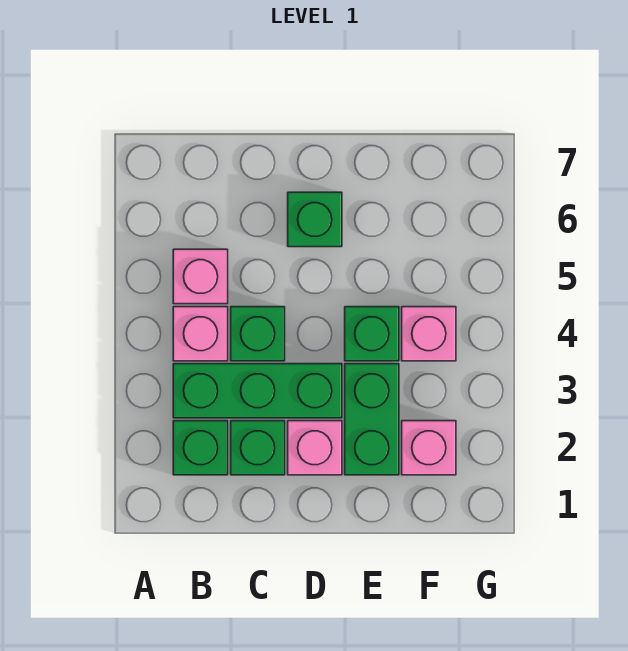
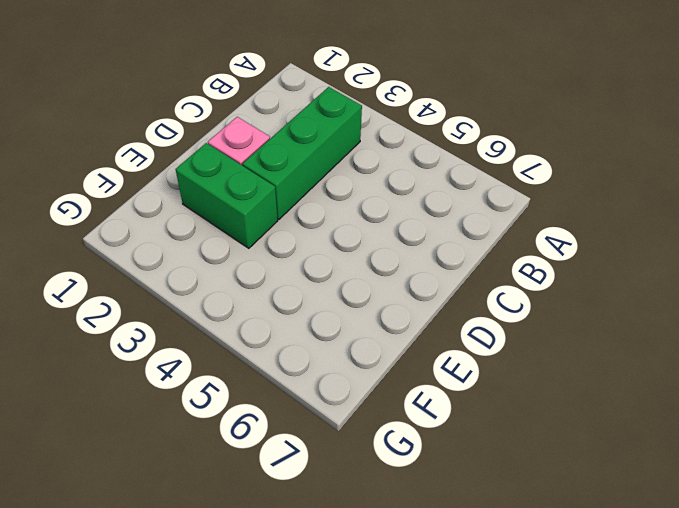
none -> green 1x1 brick [173,421,228,475]
none -> pink 1x1 brick [173,307,228,361]
none -> pink 1x1 brick [173,249,228,304]

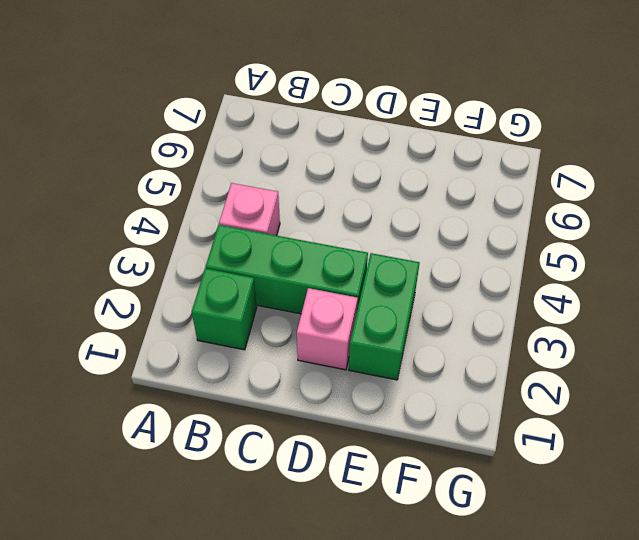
none -> pink 1x1 brick [173,249,228,304]
none -> green 1x1 brick [231,421,285,475]
none -> green 1x1 brick [231,307,285,361]

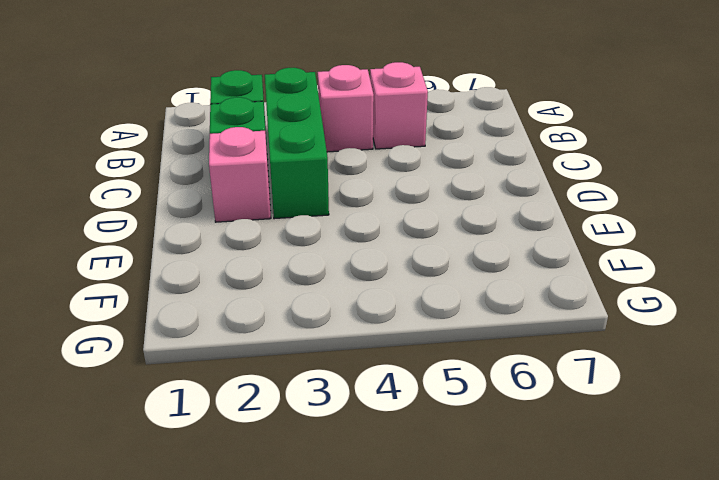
none -> green 1x1 brick [231,307,285,361]
none -> green 1x1 brick [288,192,342,247]
none -> green 1x2 brick [345,364,399,475]

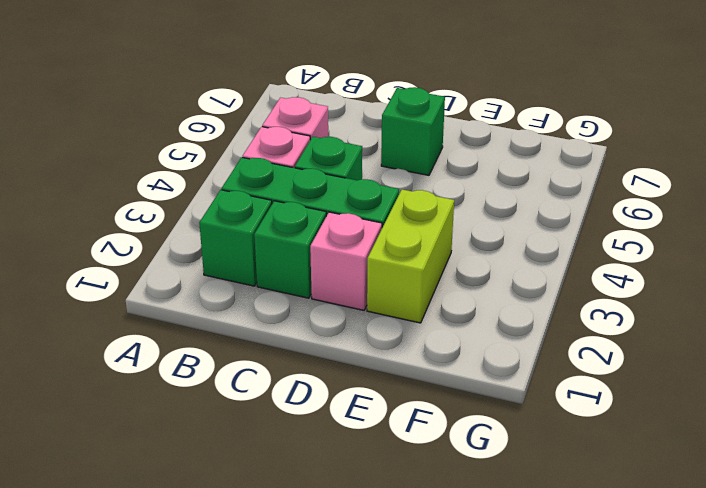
lime 1x2 brick [367,189,454,323] -> green 1x2 brick [345,364,399,475]
none -> green 1x1 brick [345,307,399,361]
none -> pink 1x1 brick [402,421,456,475]
none -> pink 1x1 brick [402,307,456,361]

